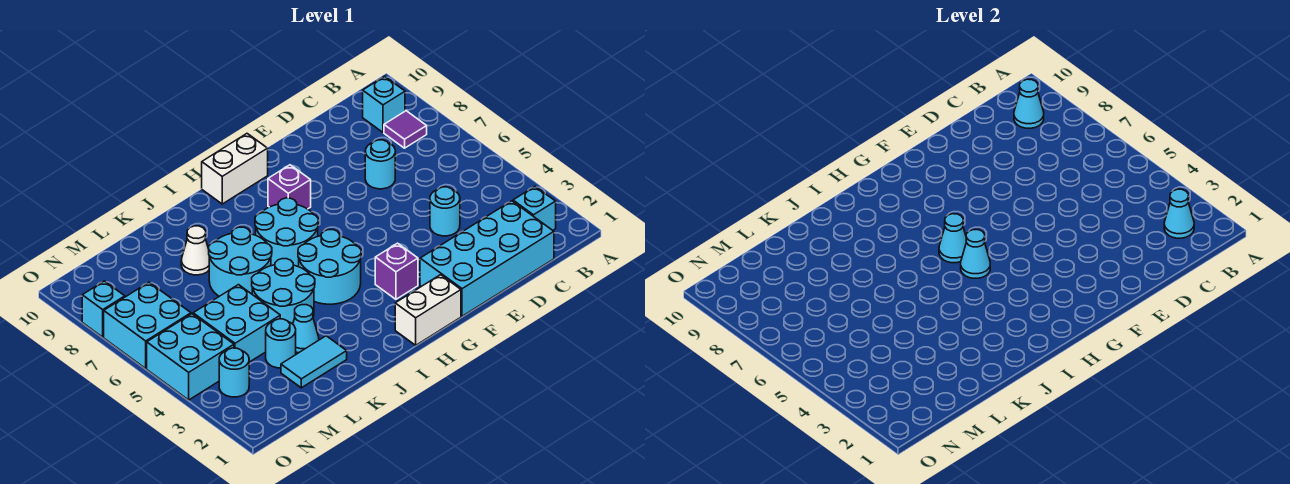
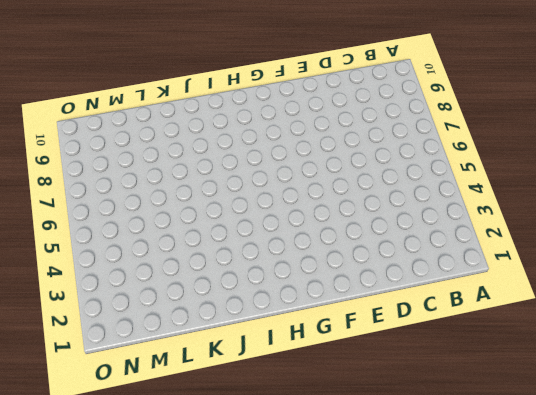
none -> cyan 1x1 brick [513,186,556,230]
none -> purple 1x1 tile [384,111,427,148]
none -> cyan 1x1 brick [363,76,405,132]

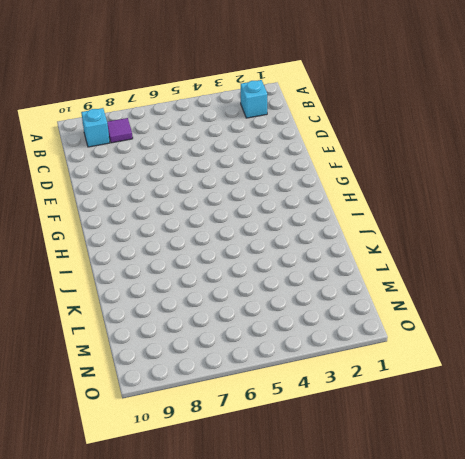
none -> cyan 2x4 brick [420,201,554,316]
none -> cyan 1x1 round brick [430,187,460,236]
none -> cyan 1x1 round brick [365,140,395,189]

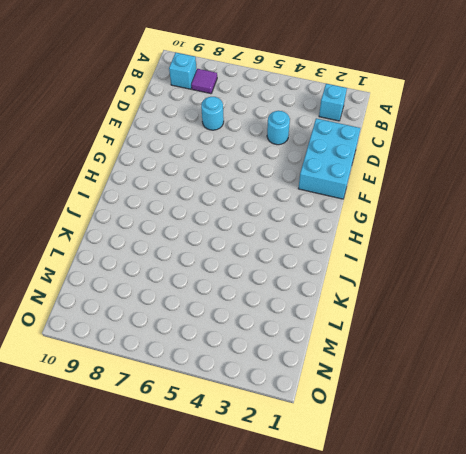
cyan 2x3 brick [298,118,360,199] -> cyan 2x4 brick [420,201,554,316]
none -> white 1x2 brick [395,275,461,345]
none -> purple 1x1 brick [375,243,418,299]
none -> purple 1x1 brick [268,165,311,209]

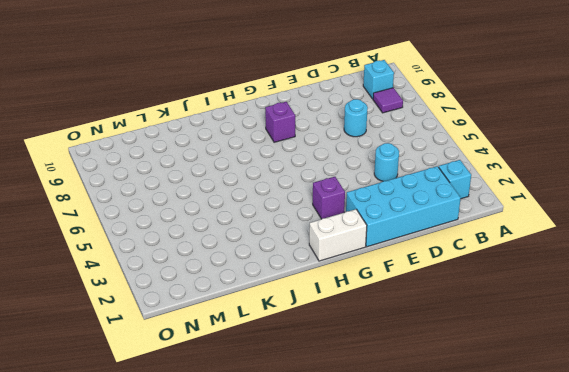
none -> white 1x2 brick [202,134,268,204]
none -> cyan 2x2 round brick [298,230,361,304]
none -> cyan 2x2 round brick [255,198,318,267]

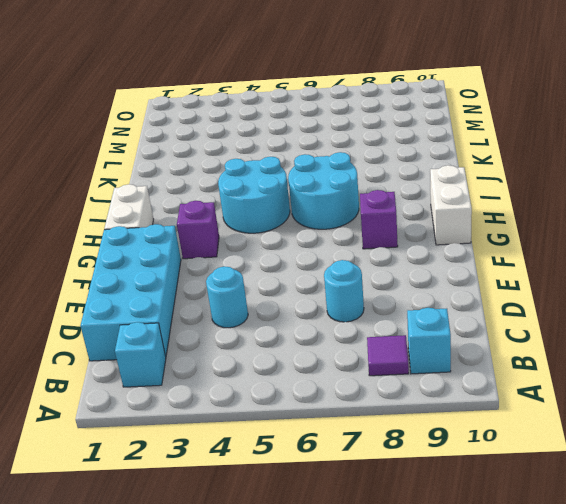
none -> cyan 2x2 round brick [252,259,315,324]
none -> cyan 2x2 round brick [209,227,272,296]
none -> cyan 1x2 tile [281,336,347,388]

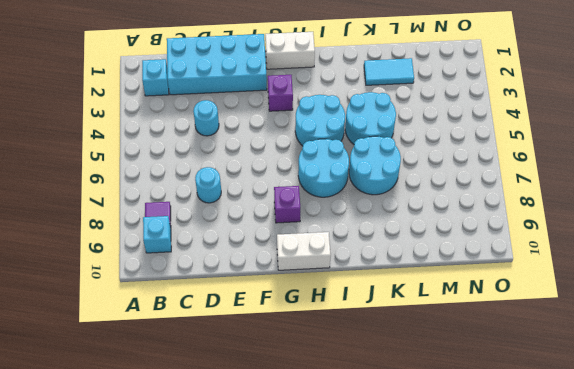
none -> cyan 1x1 cone [293,305,319,353]
none -> white 1x1 cone [181,226,209,275]
none -> cyan 1x1 round brick [266,319,296,368]

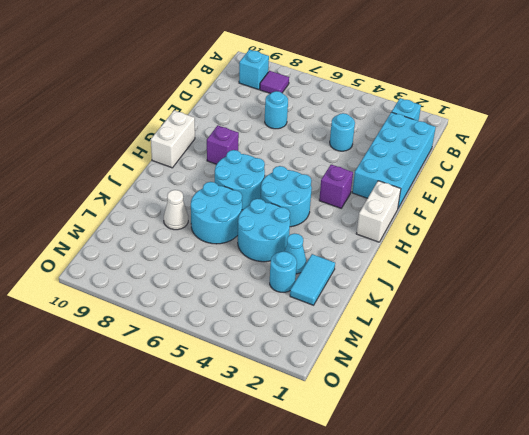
none -> cyan 2x2 brick [193,285,280,362]
none -> cyan 1x1 round brick [219,348,249,397]
none -> cyan 2x2 brick [147,314,234,400]

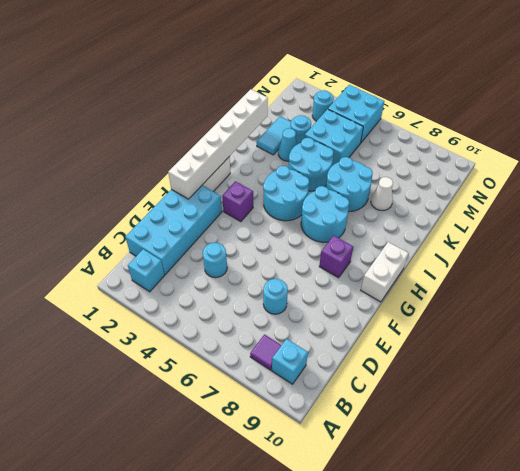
white 1x6 brick [168,89,268,199] -> none
none -> cyan 2x2 brick [104,282,191,368]
none -> cyan 1x1 brick [82,281,125,337]
none -> cyan 1x1 cone [1164,189,1194,238]

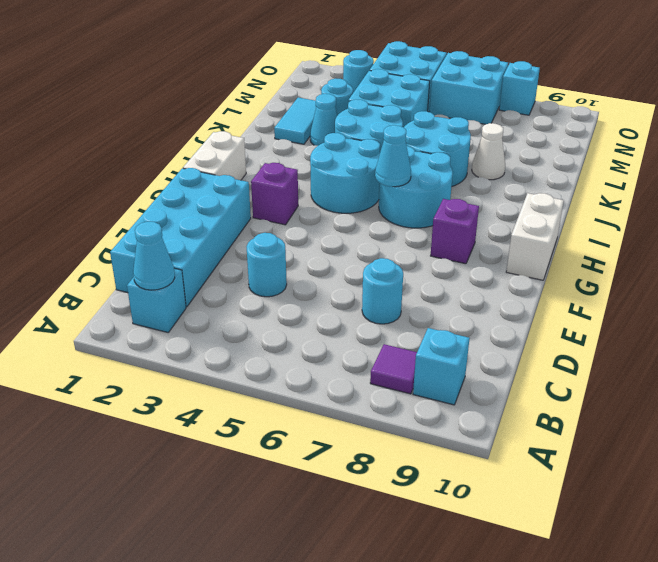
none -> cyan 1x1 cone [1014,79,1044,128]
none -> cyan 1x1 cone [961,230,990,278]

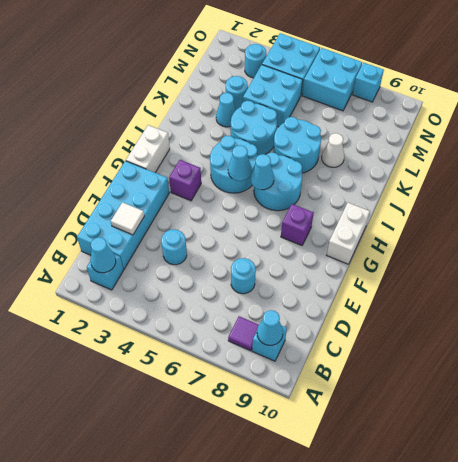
white 1x1 tile [111,202,144,235] -> none
none -> cyan 1x2 tile [281,336,347,388]

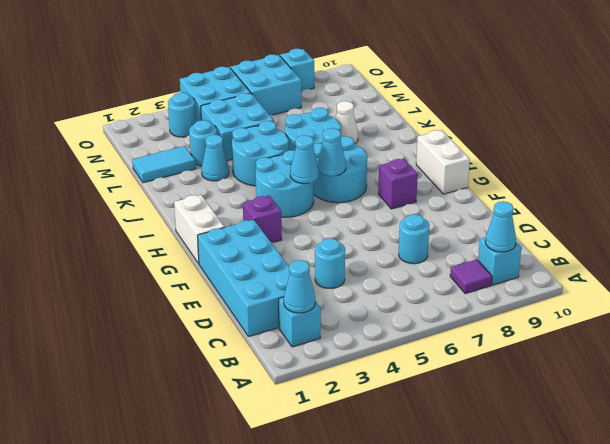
cyan 1x2 tile [133,146,196,183] -> cyan 1x2 tile turned to [281,336,347,388]

